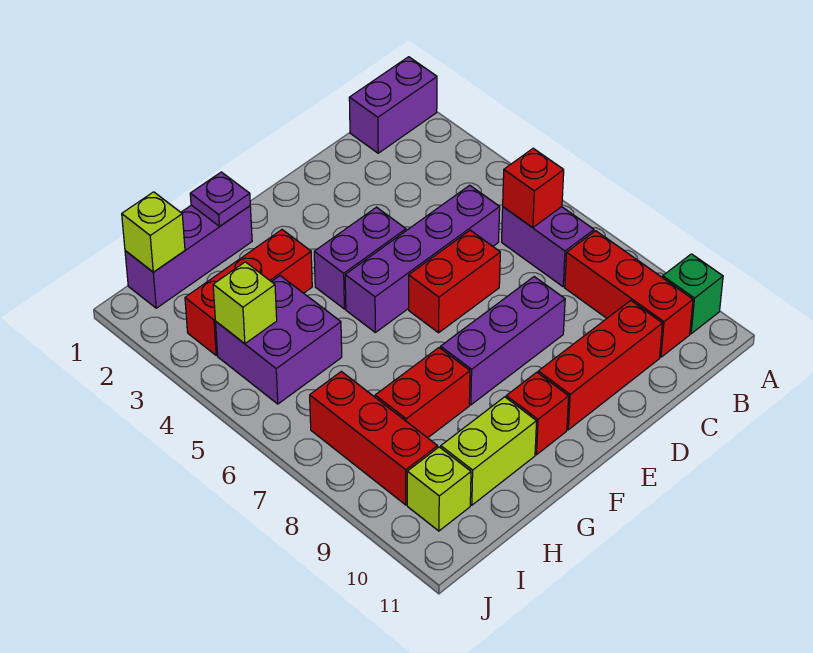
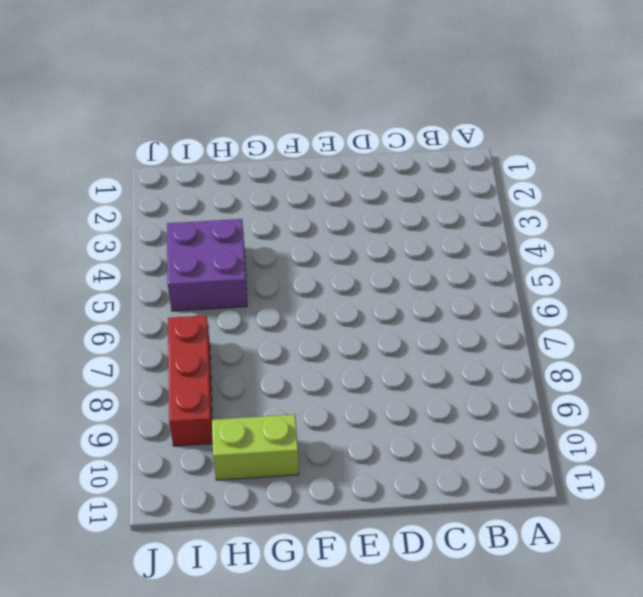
none -> purple 1x2 brick [349,57,437,153]
none -> green 1x1 brick [663,254,723,334]
none -> purple 1x2 brick [502,207,594,287]

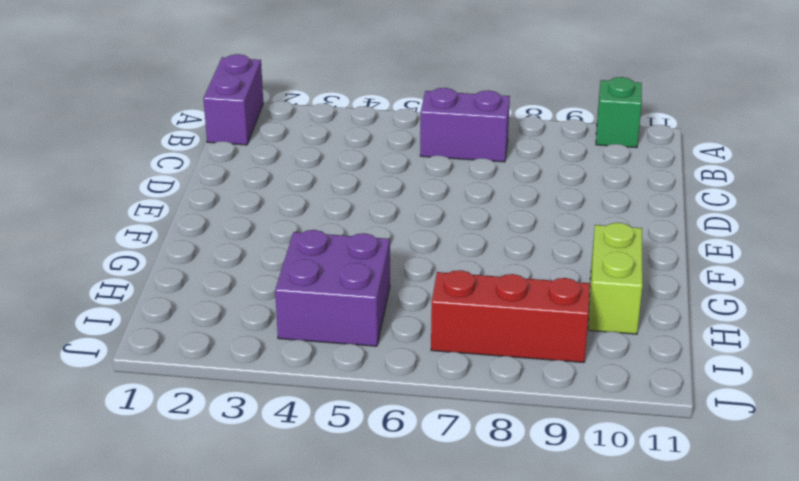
none -> red 1x3 brick [565,231,693,357]
none -> purple 1x4 brick [345,185,500,332]
none -> red 1x3 brick [538,300,663,430]

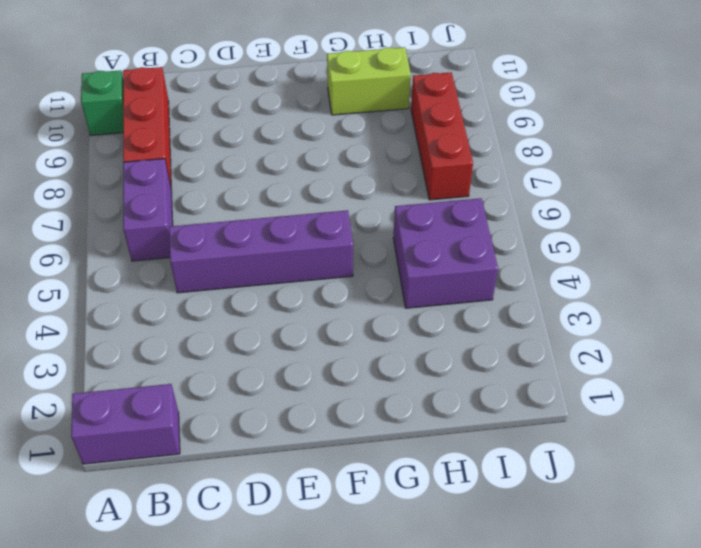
none -> red 1x3 brick [538,300,663,430]
none -> red 1x2 brick [409,230,500,333]
none -> purple 1x3 brick [441,277,565,405]

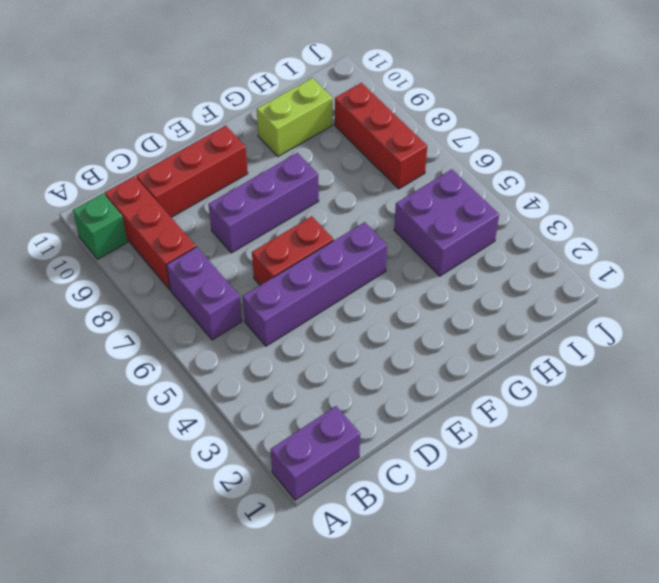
none -> purple 1x2 brick [314,207,406,309]
none -> red 1x1 brick [506,372,569,455]
none -> purple 1x3 brick [125,205,252,308]

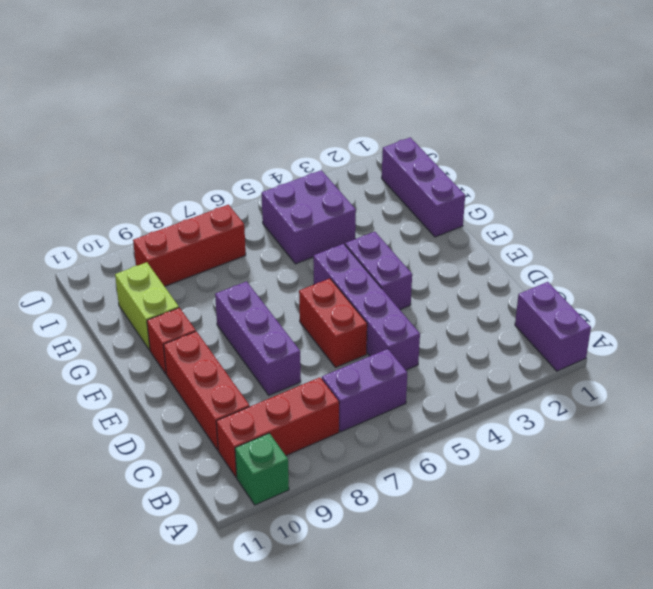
none -> red 1x3 brick [185,230,312,355]
none -> red 1x2 brick [375,348,470,438]
none -> lime 1x1 brick [407,447,471,531]

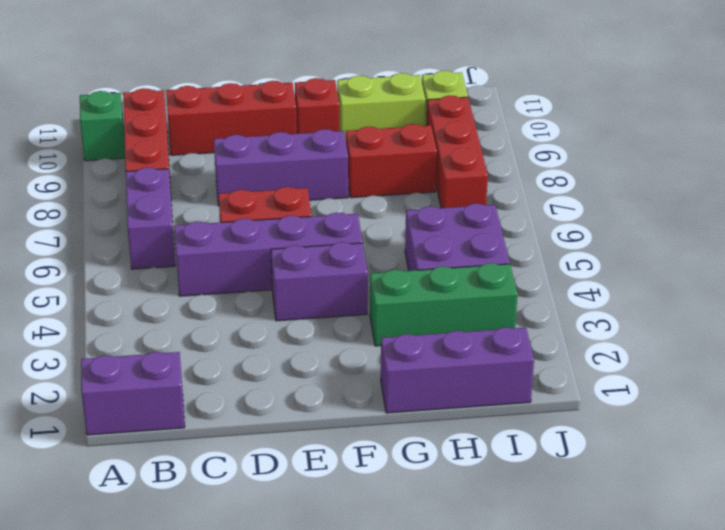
green 1x3 brick [370,263,518,346] -> red 1x3 brick [185,230,312,355]
none -> red 1x1 brick [503,148,564,228]
none -> purple 1x1 plate [190,172,250,226]
none -> lime 1x1 brick [122,192,185,272]

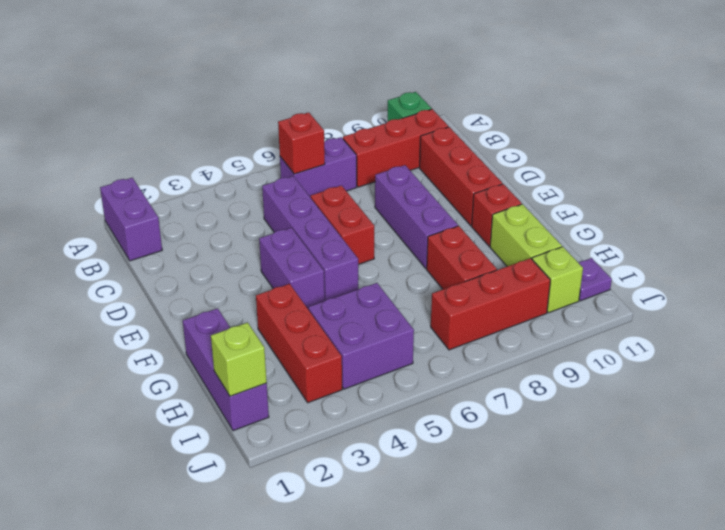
purple 1x1 plate [579,258,612,301] -> purple 1x1 plate moved to [190,172,250,226]
none -> lime 1x1 brick [213,262,277,344]

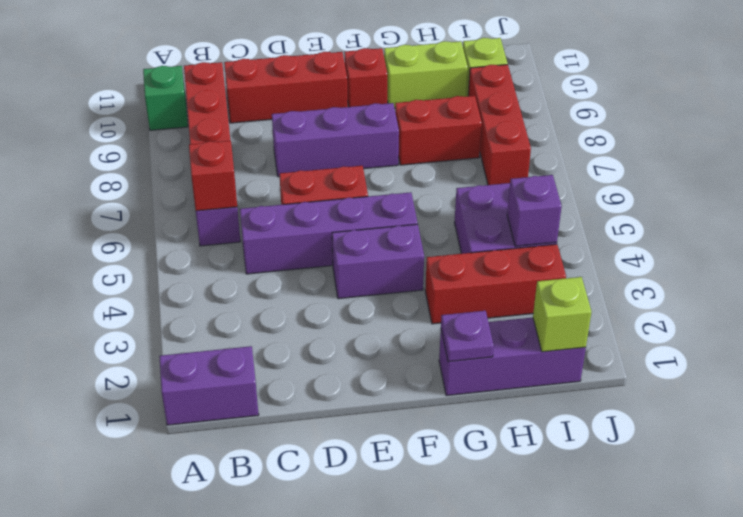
purple 1x1 brick [507,175,562,246] -> lime 1x1 brick [213,262,277,344]

